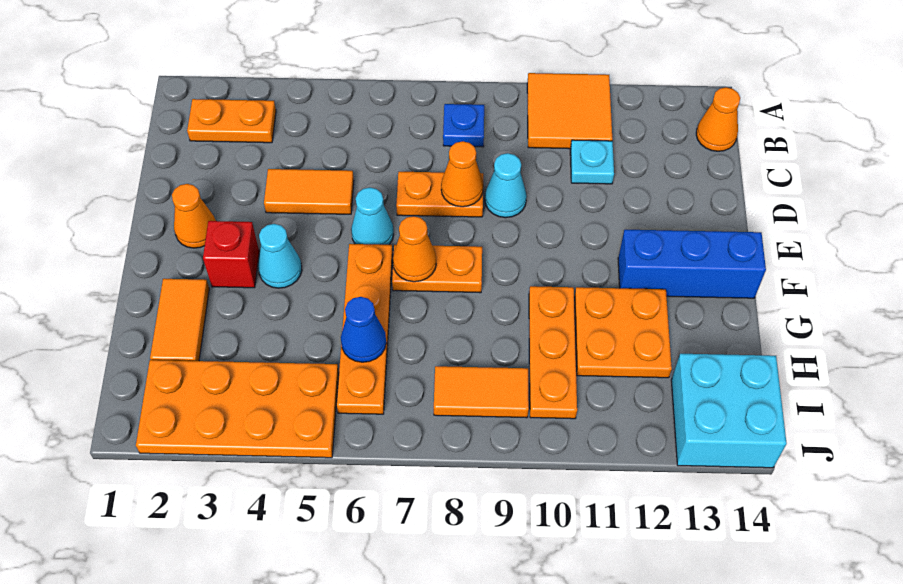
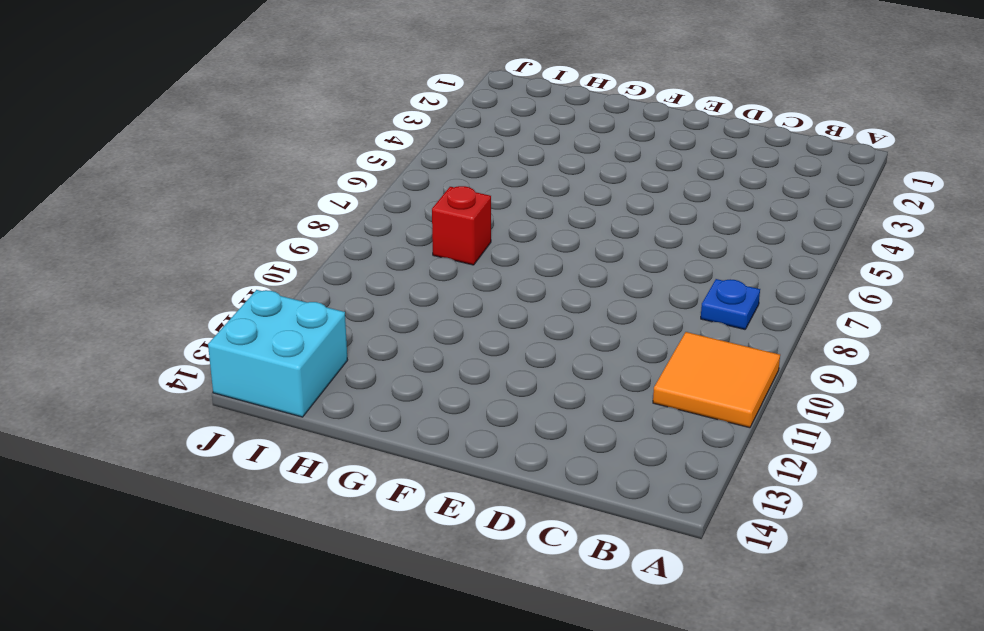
red 1x1 brick [432,186,491,265] -> red 1x1 brick moved to [203,221,259,288]
none -> orange 1x2 plate [187,99,276,143]
none -> orange 1x1 cone [696,87,740,151]
none -> cyan 1x1 plate [570,140,614,184]

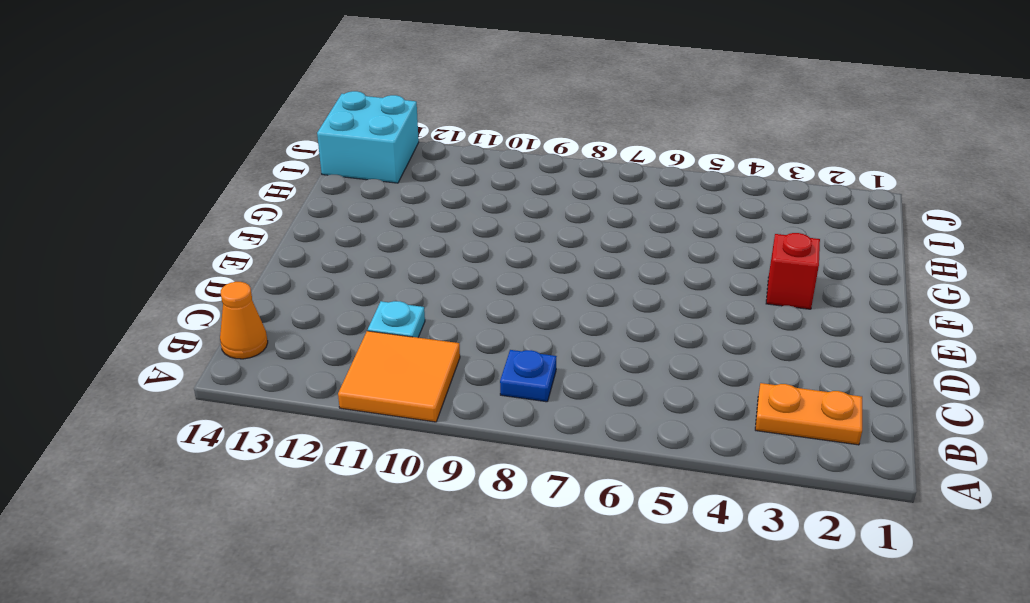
none -> orange 1x2 tile [264,169,354,214]
none -> orange 1x2 plate [396,172,483,217]
none -> cyan 1x1 cone [485,153,527,218]

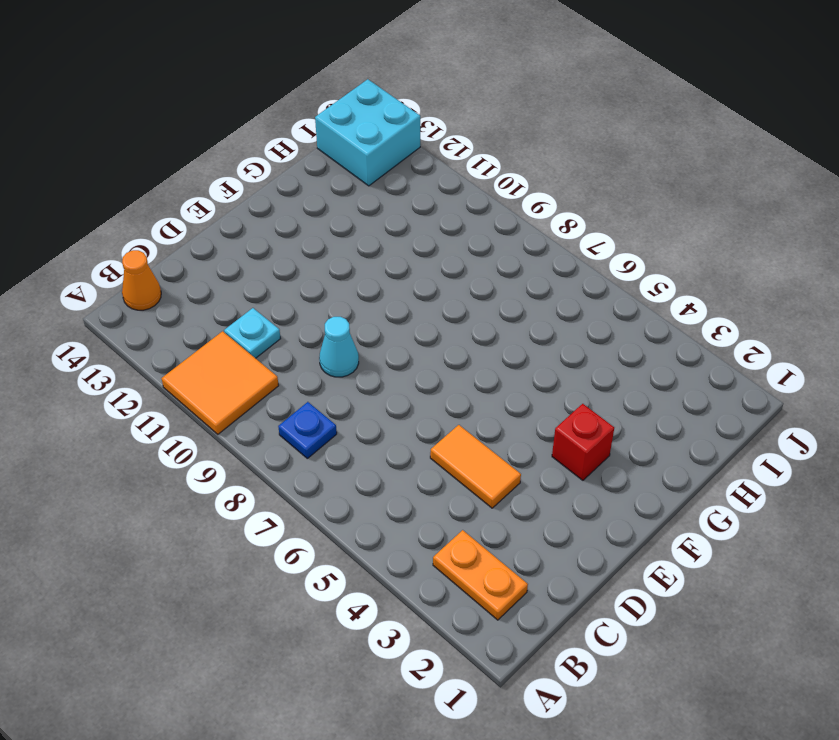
none -> orange 1x2 plate [396,172,483,217]
none -> orange 1x1 cone [172,184,216,248]
none -> cyan 1x1 cone [351,187,394,245]

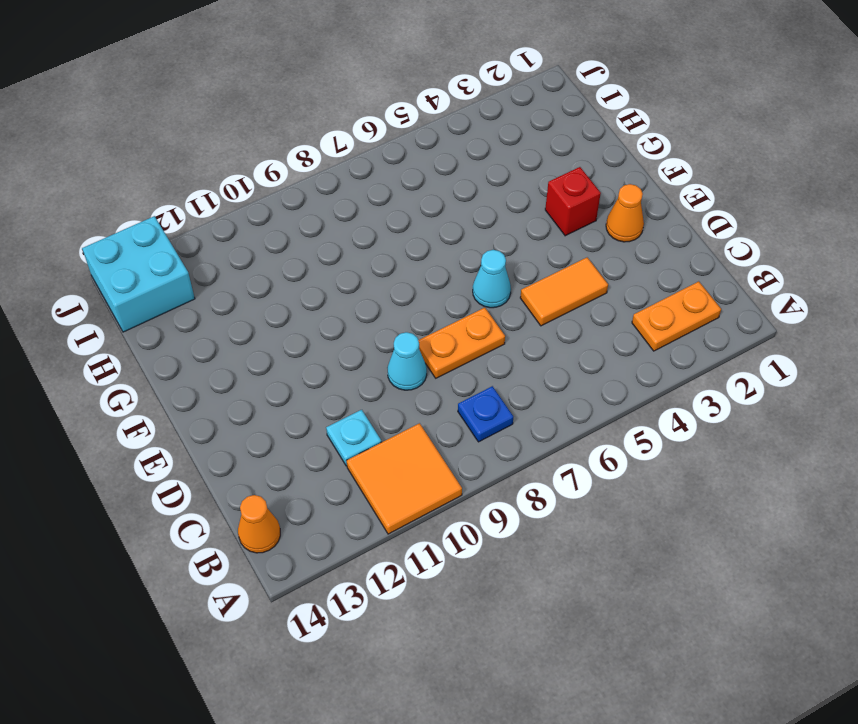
none -> cyan 1x1 cone [258,224,302,288]
none -> orange 1x4 plate [337,244,393,414]
none -> orange 1x2 plate [392,245,482,293]

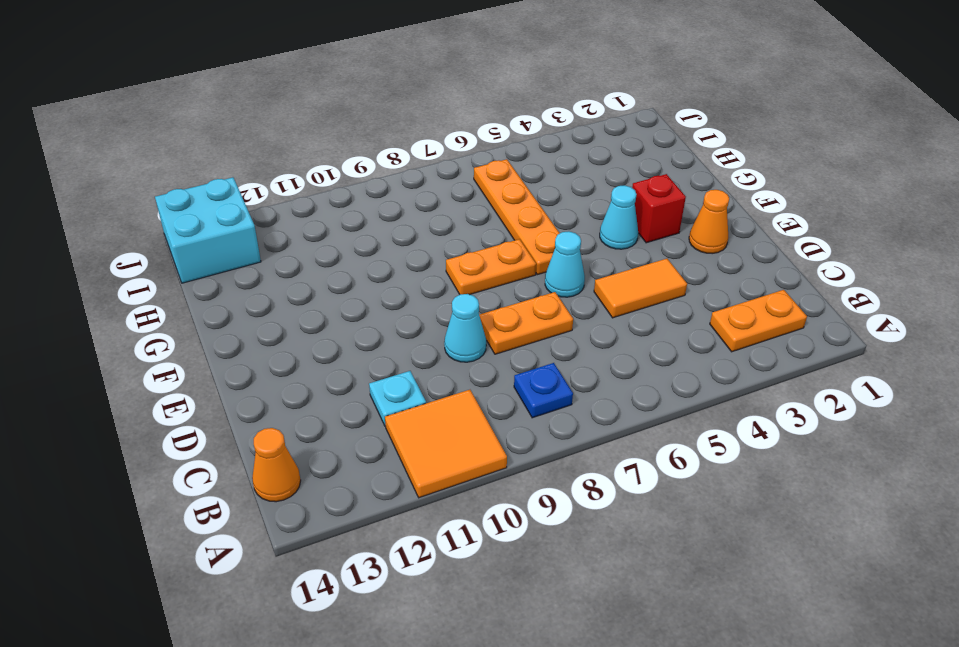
none -> blue 1x3 brick [618,230,766,298]
none -> orange 1x2 tile [150,279,209,361]
none -> orange 1x3 plate [529,286,577,419]

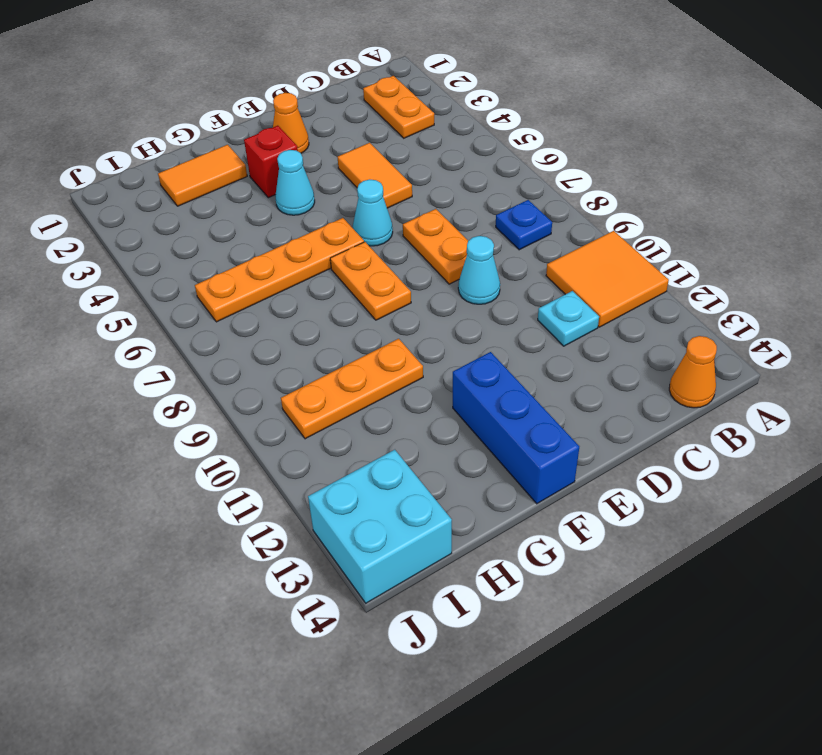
none -> orange 2x2 plate [575,287,672,378]
none -> orange 2x4 plate [136,360,339,458]
none -> orange 1x2 tile [434,366,529,418]

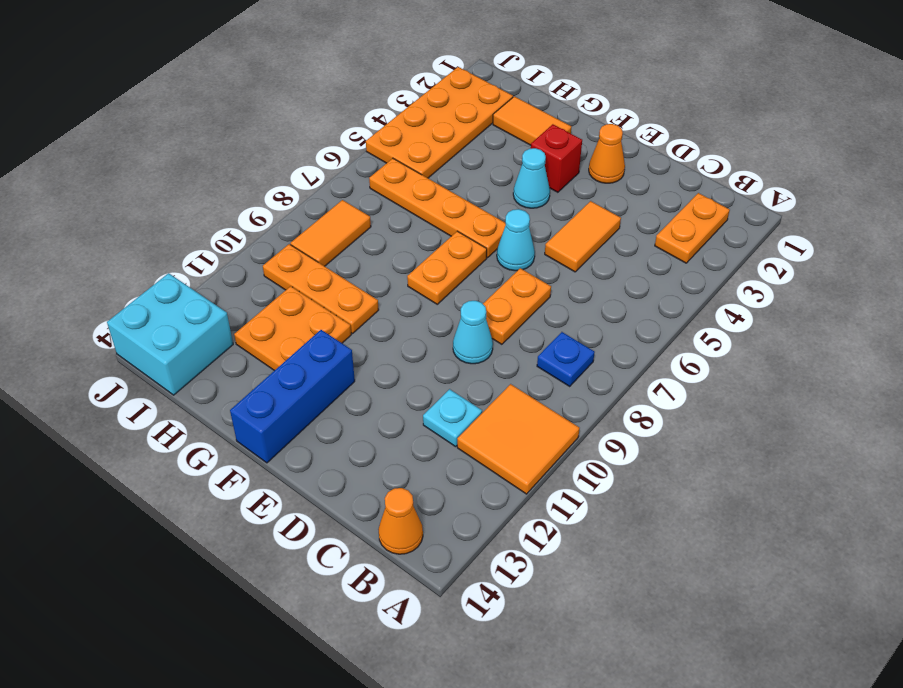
none -> orange 1x1 cone [441,141,483,207]
none -> orange 1x1 cone [393,216,436,282]
none -> blue 1x1 cone [341,297,386,362]

